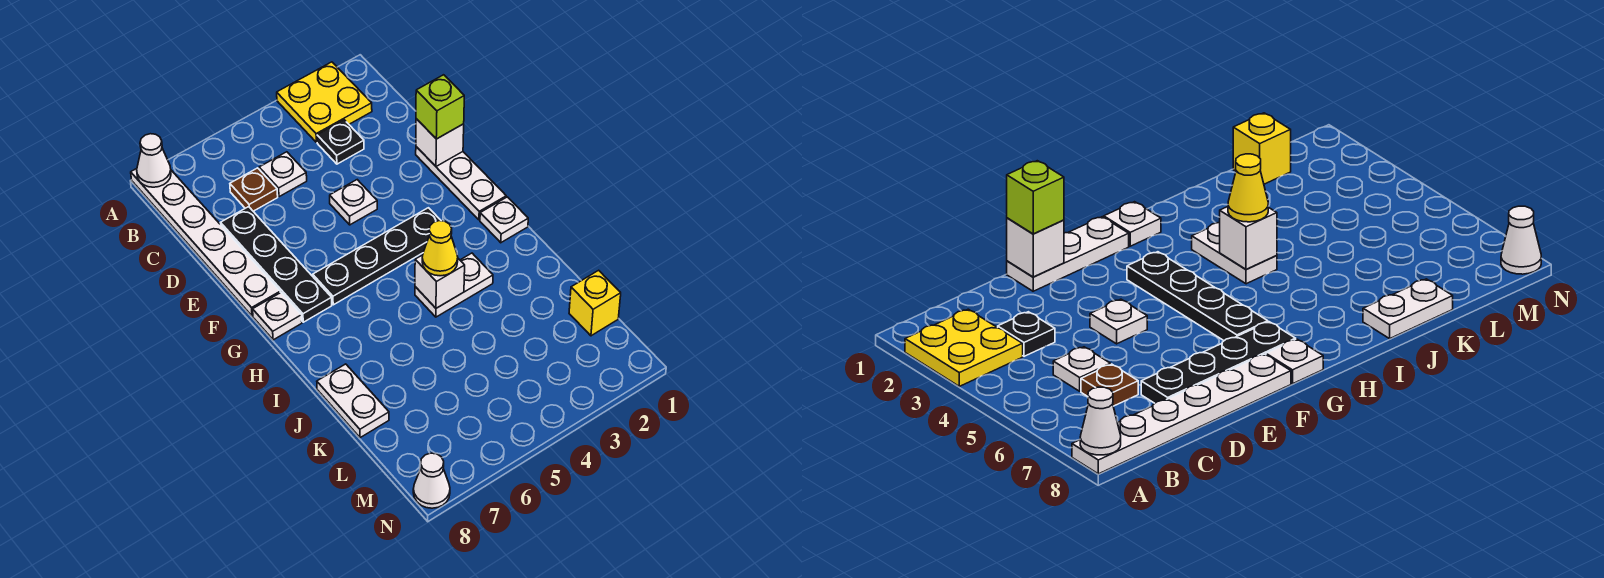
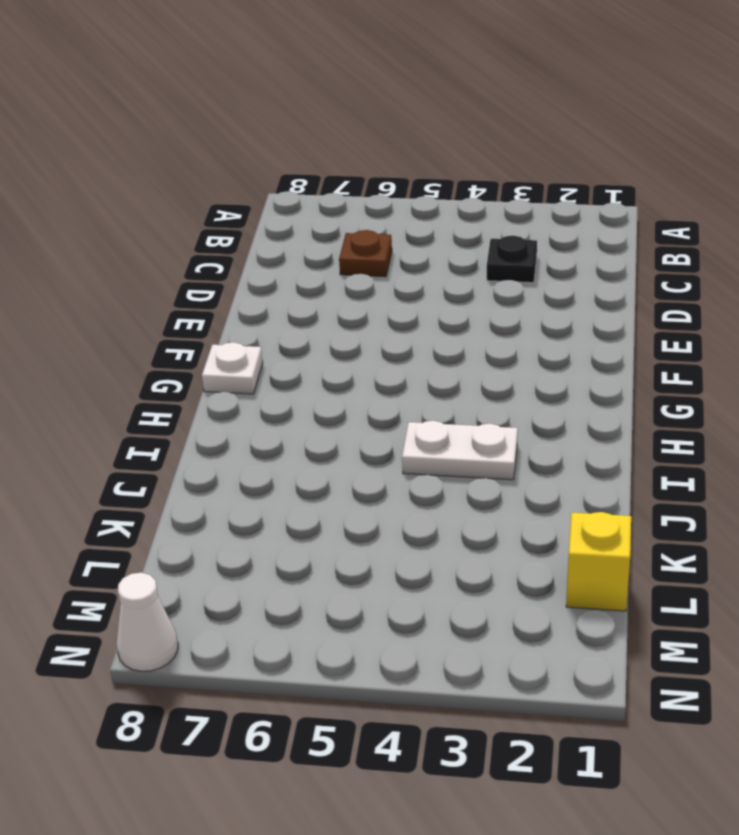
none -> yellow 2x2 plate [277,62,372,142]
none -> white 1x6 plate [131,169,280,316]
none -> white 1x1 plate [259,152,307,197]

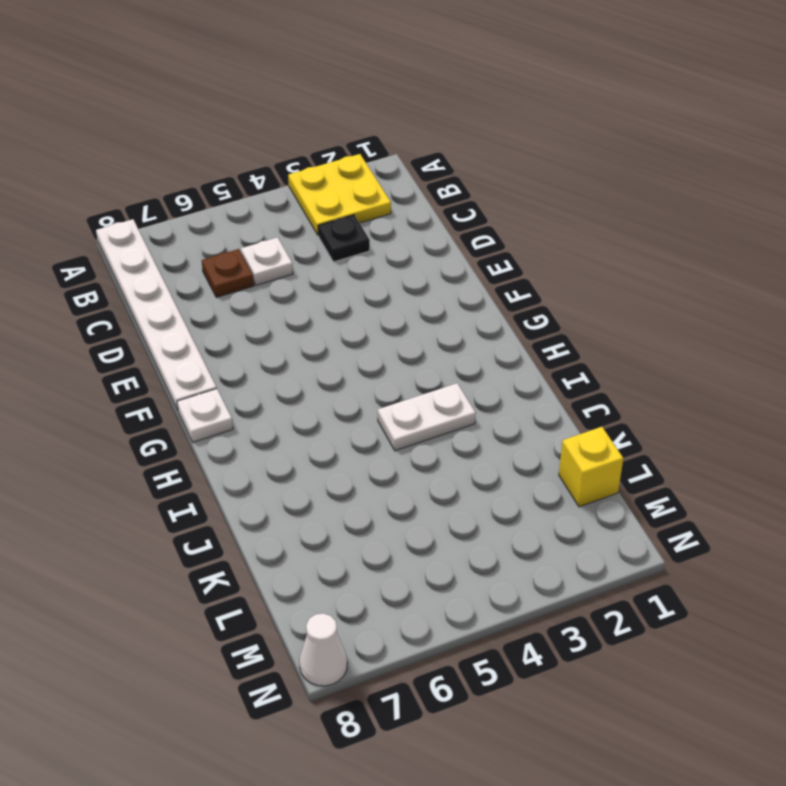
none -> black 1x4 plate [221,207,332,322]
none -> white 1x3 plate [416,147,506,220]
none -> white 1x1 plate [330,180,377,225]

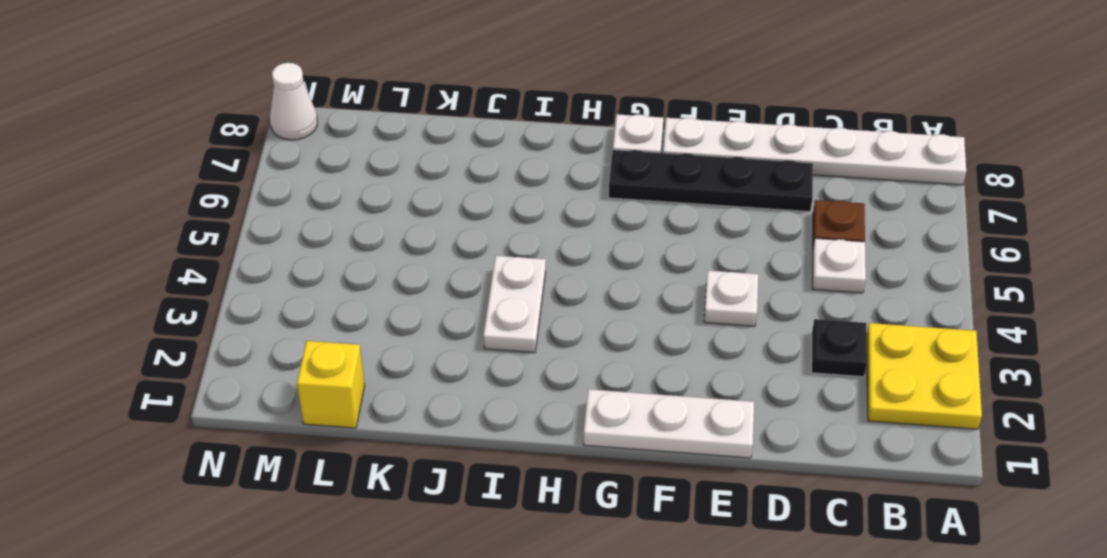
none -> black 1x4 plate [313,208,441,305]
none -> white 1x1 plate [480,197,528,243]
none -> white 1x2 plate [317,364,389,438]

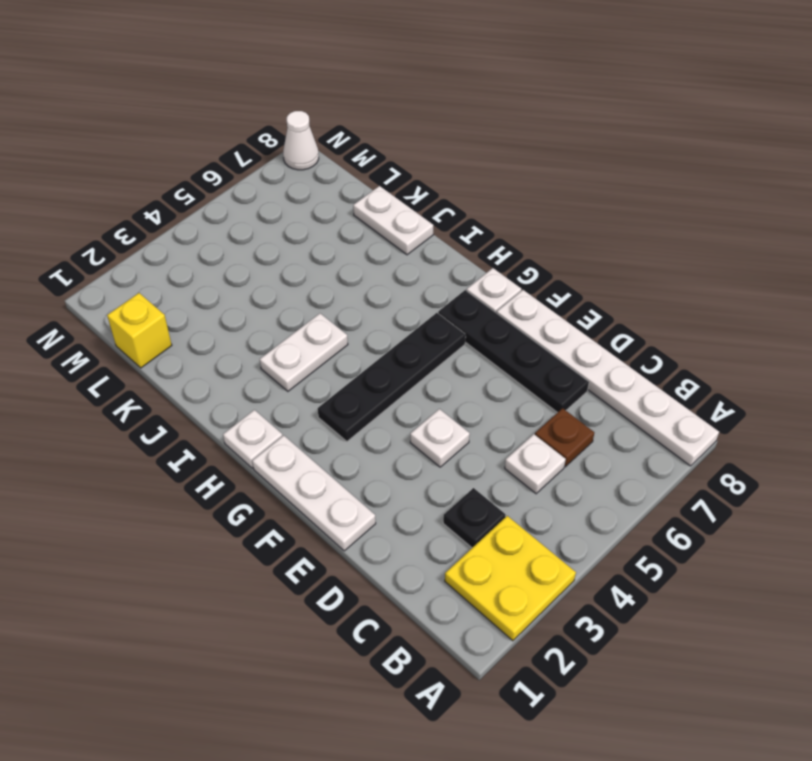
none -> white 1x1 cone [137,134,171,187]
none -> white 1x1 brick [416,119,464,166]
none -> white 1x1 brick [415,255,465,308]

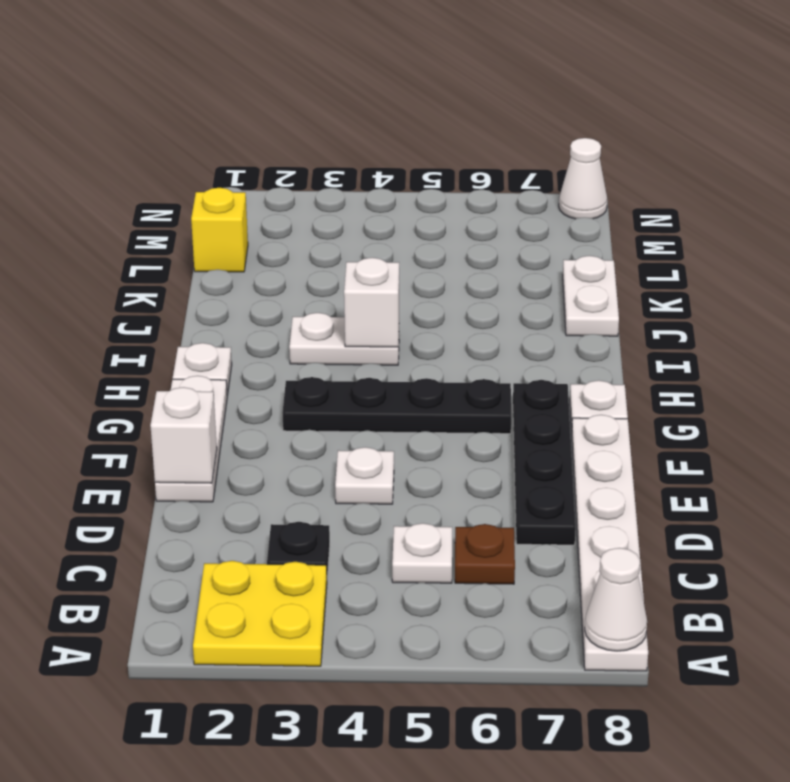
none -> lime 1x1 brick [416,75,464,139]
none -> yellow 1x1 cone [422,221,458,276]

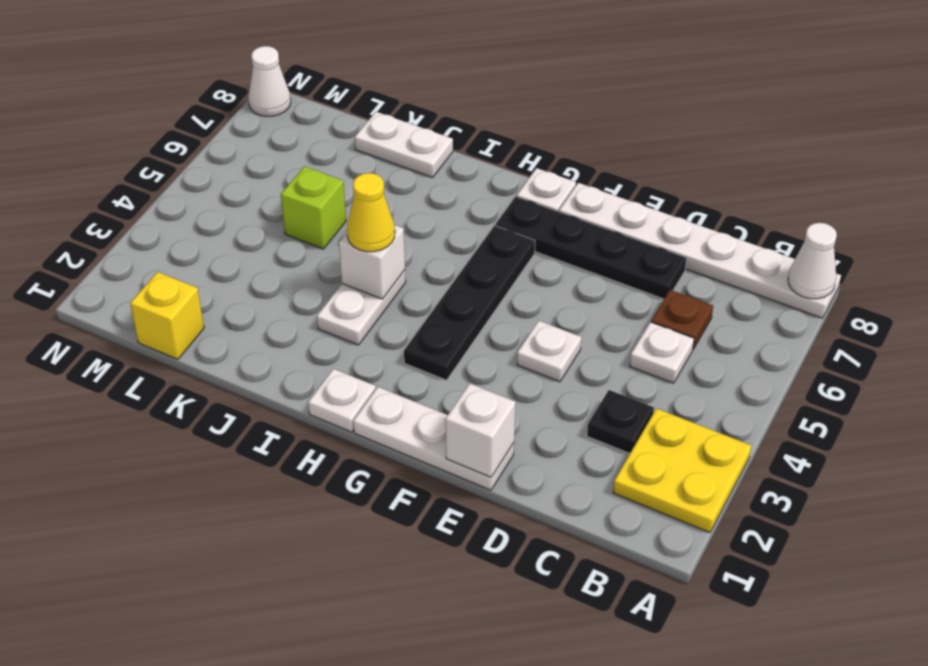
lime 1x1 brick [281,166,346,249] -> lime 1x1 brick moved to [416,75,464,139]

